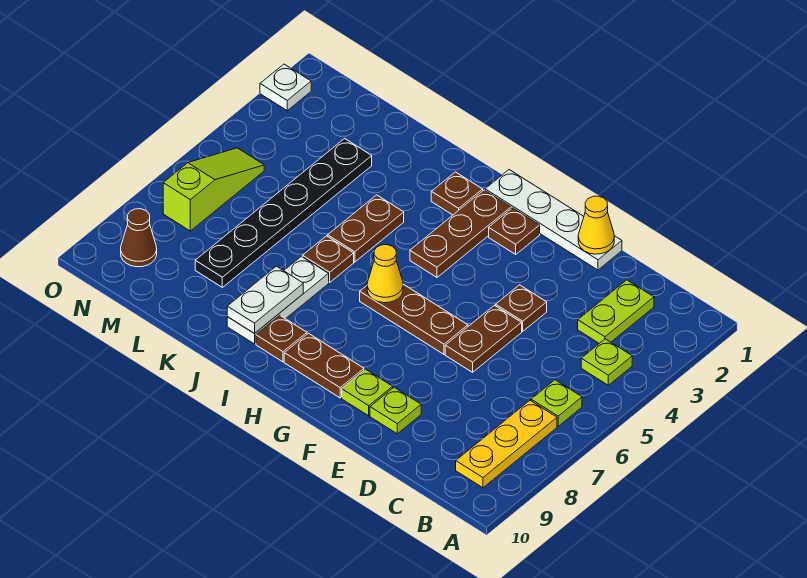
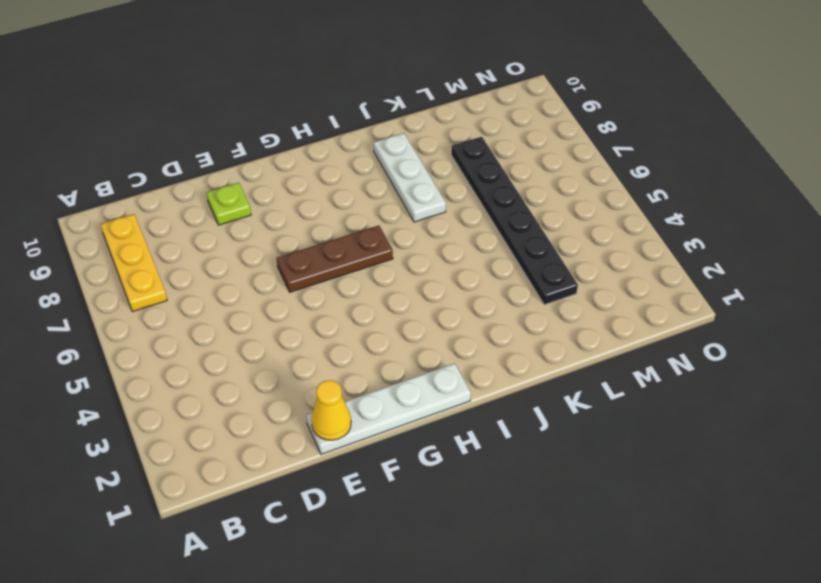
none -> lime 1x1 plate [581,339,632,385]
none -> lime 1x1 plate [531,380,582,426]
none -> lime 1x2 plate [578,280,654,343]

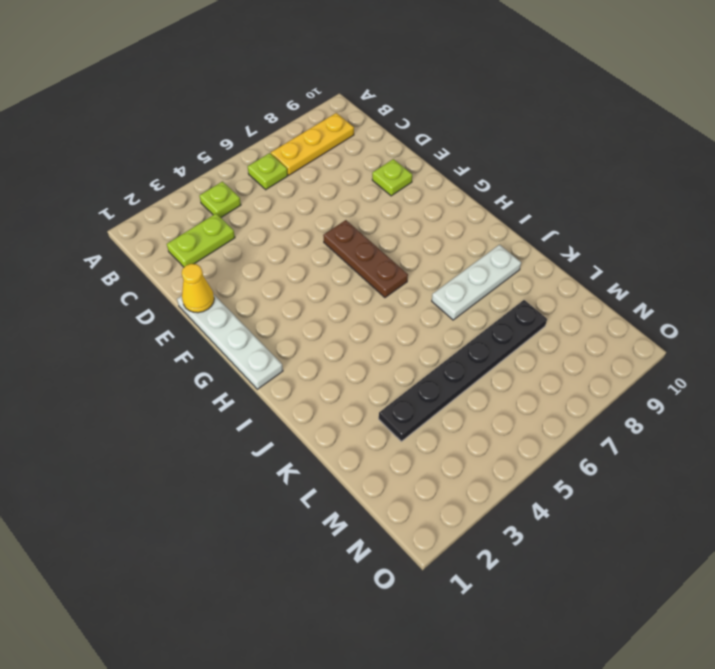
none -> brown 1x1 plate [496,285,547,331]
none -> brown 1x2 plate [445,305,522,372]
none -> lime 1x1 plate [342,369,393,416]

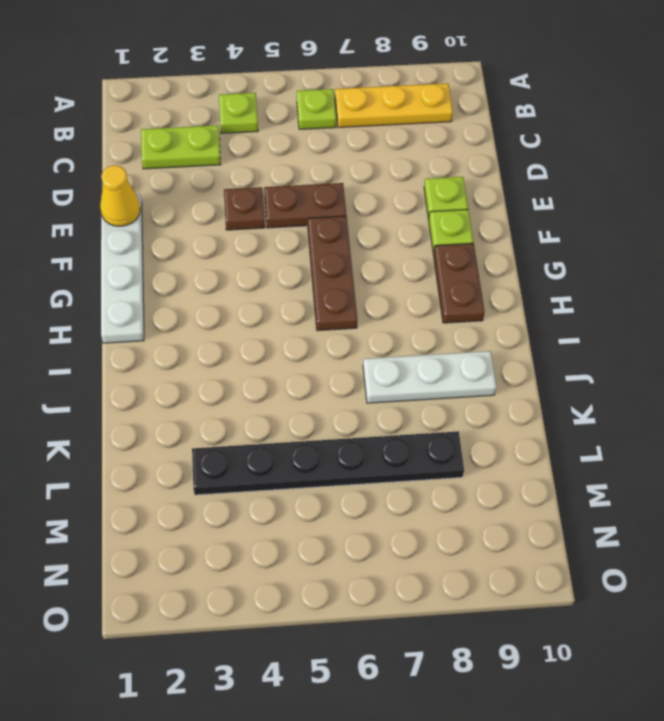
none -> brown 1x1 plate [489,208,540,254]
none -> brown 1x3 plate [410,190,511,277]
none -> brown 1x1 plate [431,172,483,215]

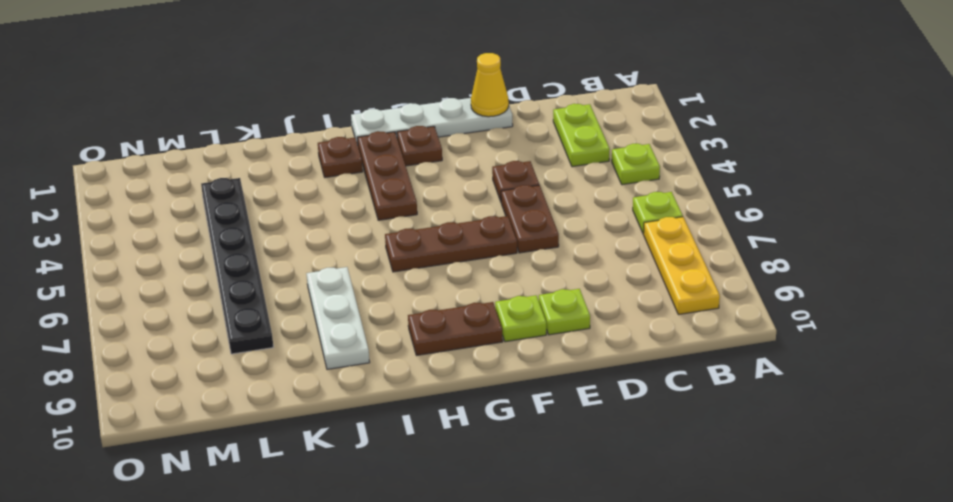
none -> brown 1x1 plate [256,315,307,362]
none -> brown 1x2 plate [328,195,404,262]
none -> brown 1x1 plate [303,236,354,282]

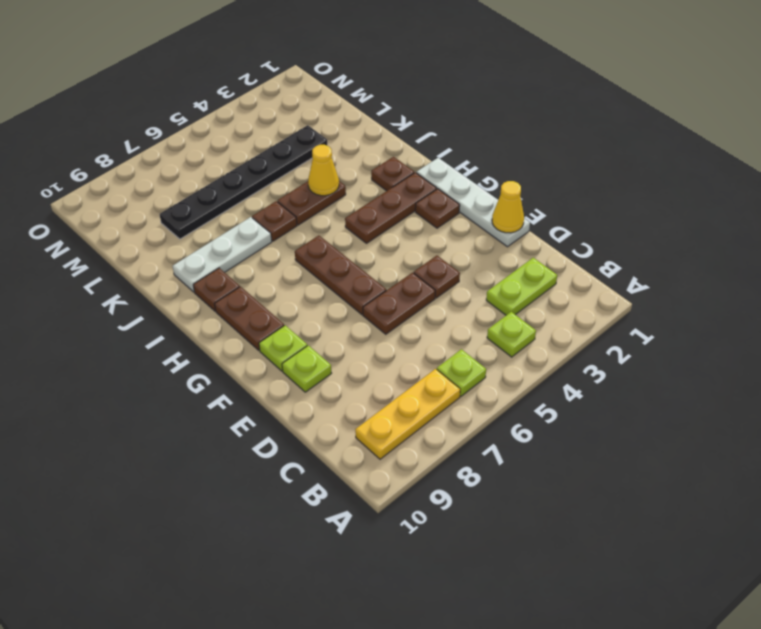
yellow 1x1 cone [308,145,339,196] -> yellow 1x1 cone moved to [367,245,403,303]
none -> lime 1x3 slope [163,148,264,231]
none -> brown 1x1 cone [121,209,157,267]
none -> white 1x1 plate [260,64,311,110]

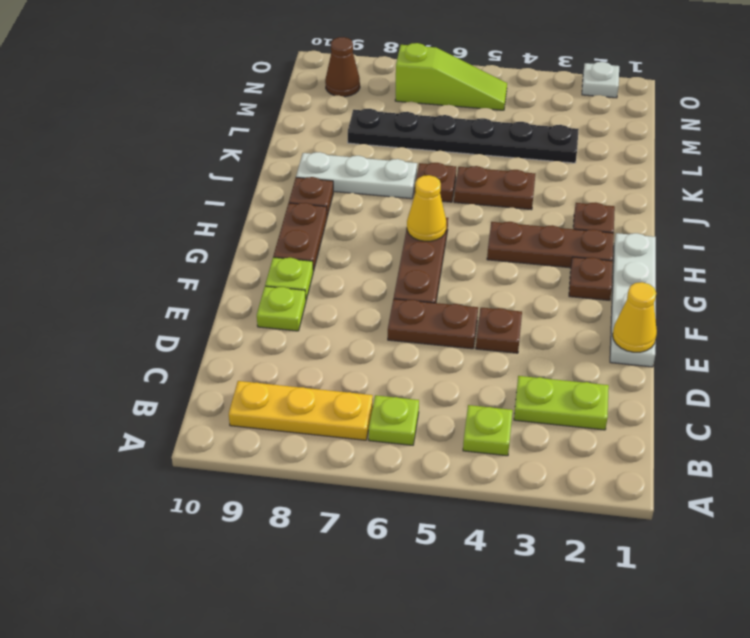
none -> white 1x2 plate [227,266,303,334]

